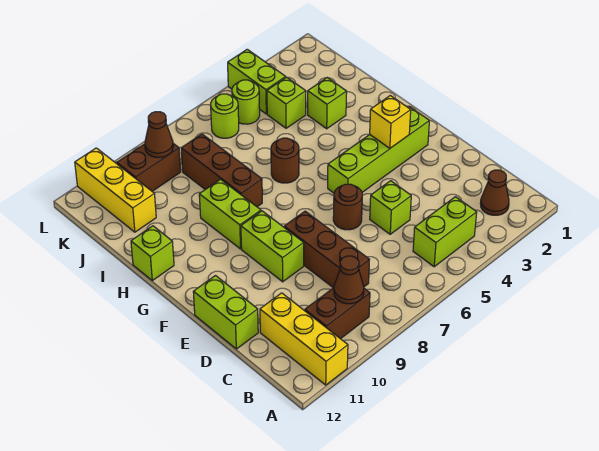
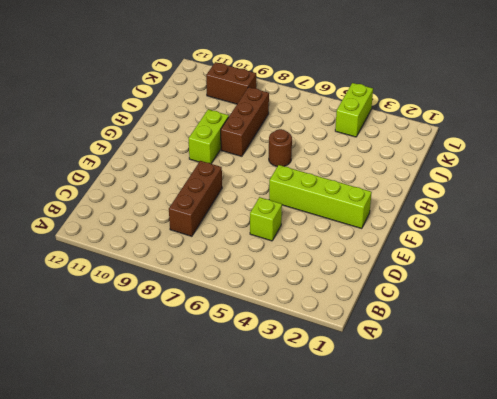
none -> yellow 1x3 brick [260,293,348,385]
none -> brown 1x1 cone [480,170,509,215]
none -> lime 1x2 brick [413,197,477,267]

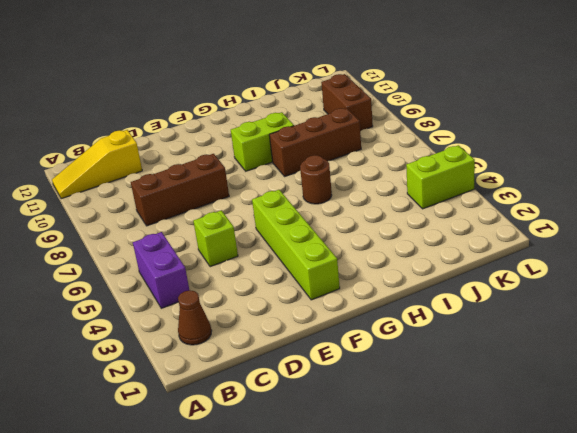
yellow 1x3 slope [52,130,142,199] -> yellow 1x3 brick [260,293,348,385]
purple 1x2 brick [133,232,189,308] -> lime 1x2 brick [413,197,477,267]
none -> brown 1x2 brick [305,288,370,339]
none -> lime 1x2 brick [193,276,258,349]
none -> brown 1x1 round brick [333,184,362,230]

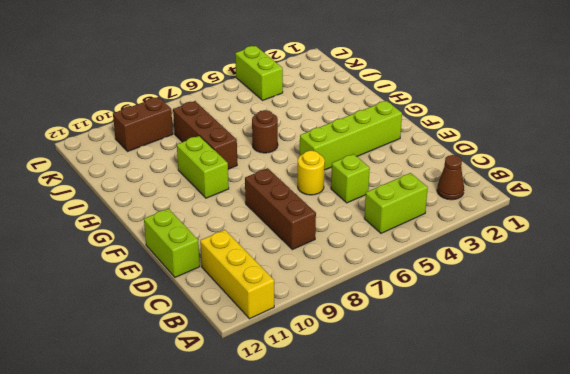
yellow 1x1 round brick [298,151,325,195] -> brown 1x1 round brick [333,184,362,230]
none -> brown 1x2 brick [305,288,370,339]
none -> lime 1x2 brick [241,211,304,282]
none -> lime 1x1 brick [131,226,174,281]

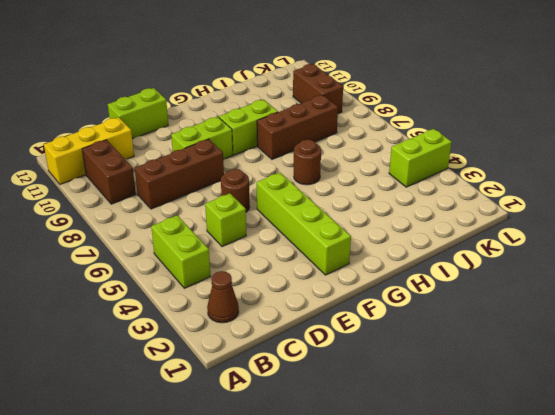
none -> lime 1x1 brick [131,226,174,281]
none -> lime 1x1 brick [308,78,347,129]
none -> lime 1x1 brick [267,77,306,128]

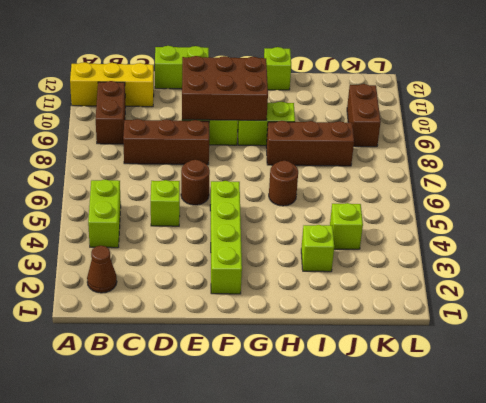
brown 2x3 brick [182,56,268,120] -> none
none -> yellow 1x3 brick [75,148,156,232]
none -> lime 1x2 brick [228,49,286,114]
none -> lime 1x1 round brick [232,80,260,124]

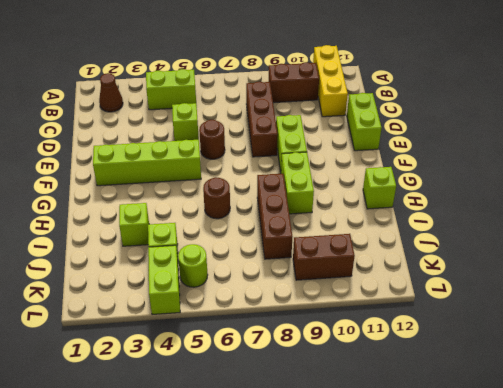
none -> yellow 1x3 brick [75,148,156,232]
none -> lime 1x1 round brick [211,94,239,138]
none -> brown 1x1 cone [334,256,364,304]

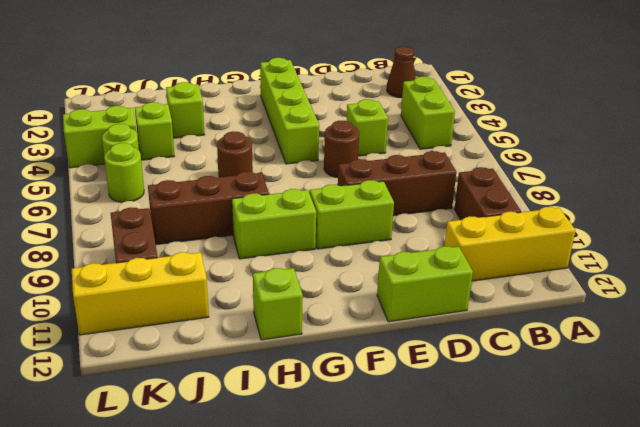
none -> brown 1x1 cone [334,256,364,304]
none -> yellow 1x1 brick [370,96,411,148]
none -> brown 1x1 cone [145,112,173,157]

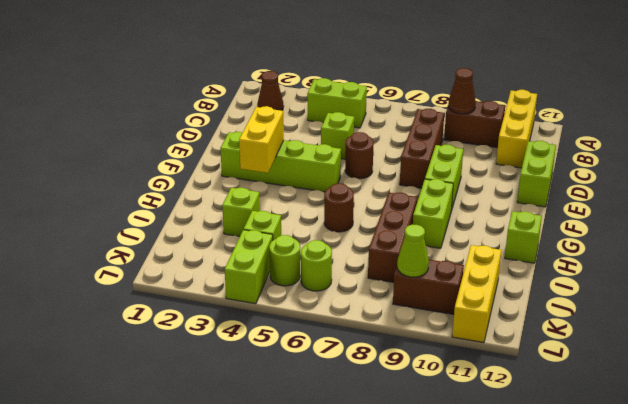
yellow 1x2 brick [239,106,284,173] -> yellow 1x1 brick [370,96,411,148]
lime 1x1 cone [397,225,429,277] -> brown 1x1 cone [145,112,173,157]

